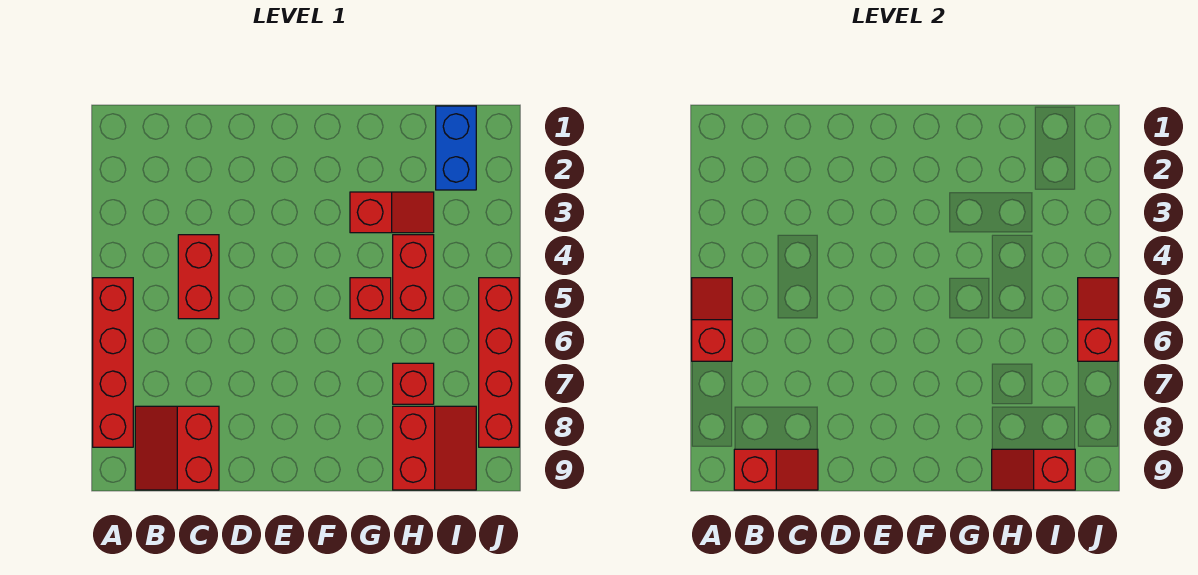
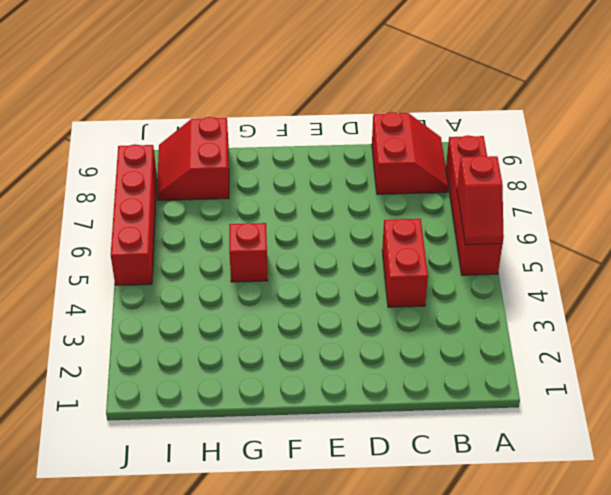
none -> red 1x2 slope [350,192,434,233]
none -> red 1x2 brick [393,235,434,319]
none -> red 1x1 brick [393,363,434,404]

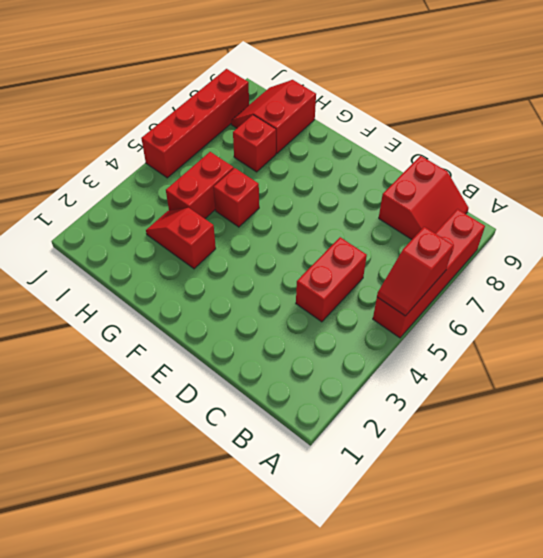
none -> blue 1x2 brick [436,106,476,190]
none -> red 1x2 slope [734,449,818,490]
none -> red 1x2 slope [992,449,1075,490]

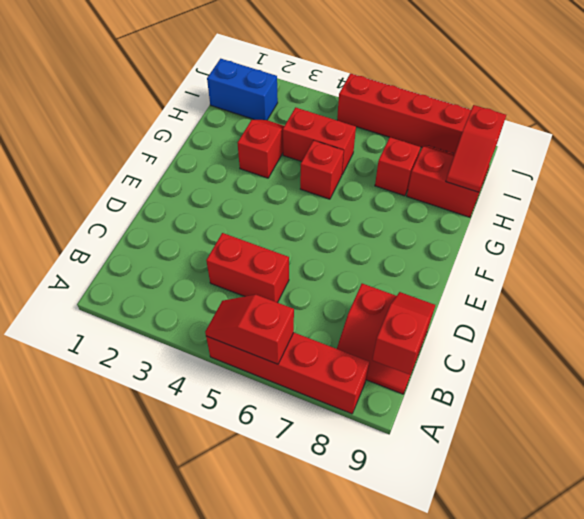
none -> red 1x2 slope [1078,278,1118,361]

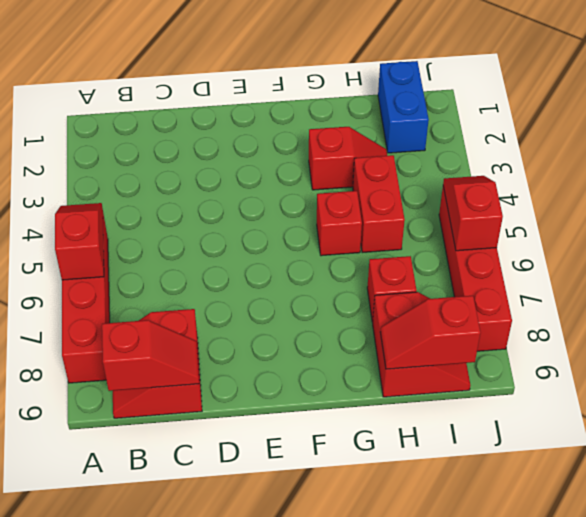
none -> red 1x2 brick [178,235,219,319]

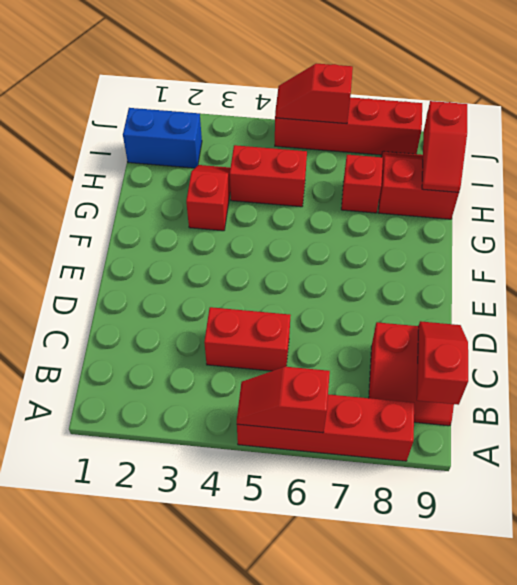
none -> red 1x1 brick [350,278,391,319]

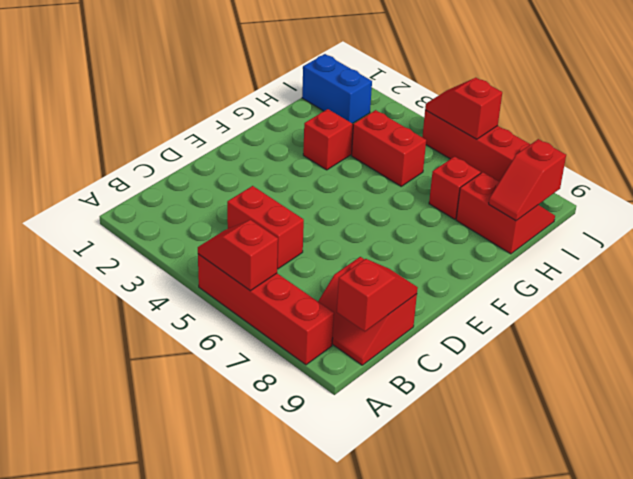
none -> red 1x1 brick [350,278,391,319]

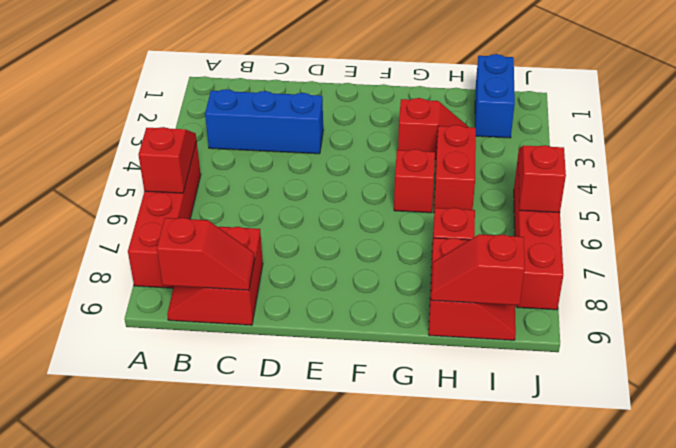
blue 1x3 brick [205,89,323,154] -> none
none -> red 1x2 brick [178,235,219,319]

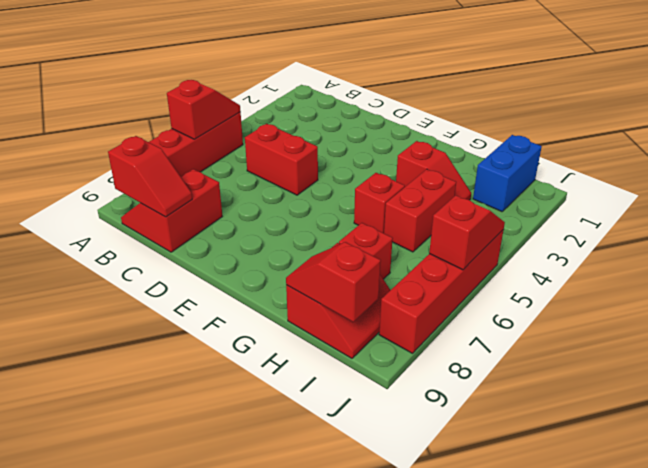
red 1x2 brick [245,124,318,195] -> red 1x2 brick turned to [178,235,219,319]

